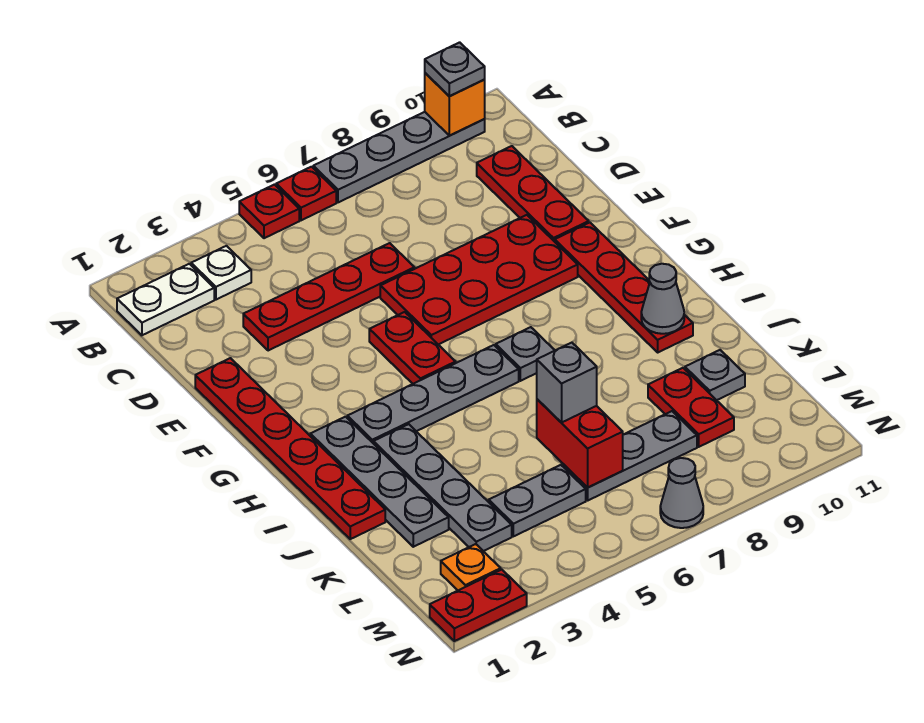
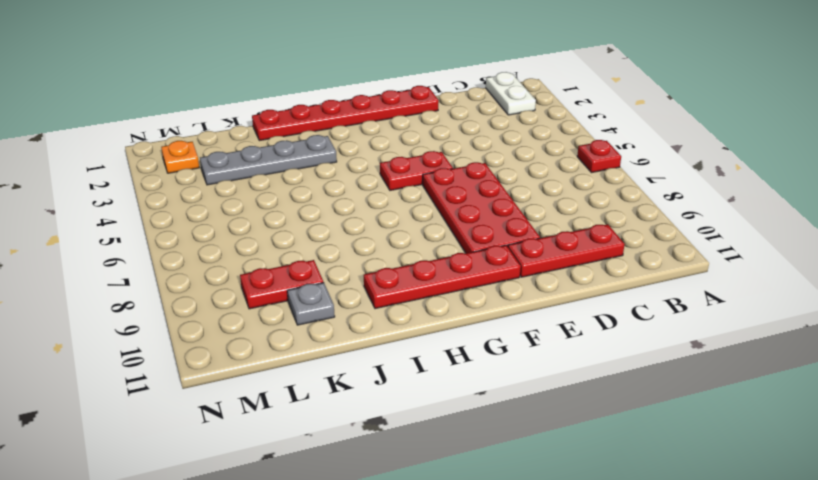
none -> red 1x1 plate [239,185,299,238]
none -> grey 1x4 plate [313,112,485,202]
none -> white 1x1 plate [191,246,251,300]

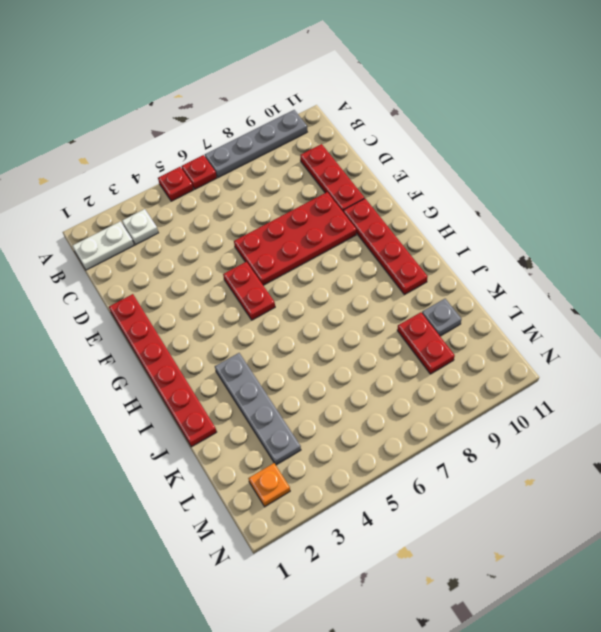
none -> red 1x4 plate [243,243,415,351]
none -> grey 1x4 plate [310,417,449,547]
none -> grey 1x4 plate [347,345,519,443]

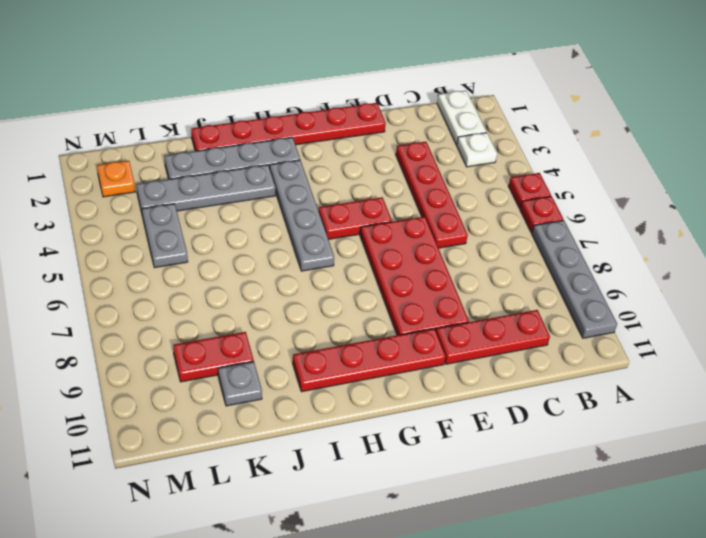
none -> grey 1x1 plate [496,327,555,381]
none -> grey 1x3 plate [563,411,697,500]
none -> red 1x2 plate [430,570,527,641]

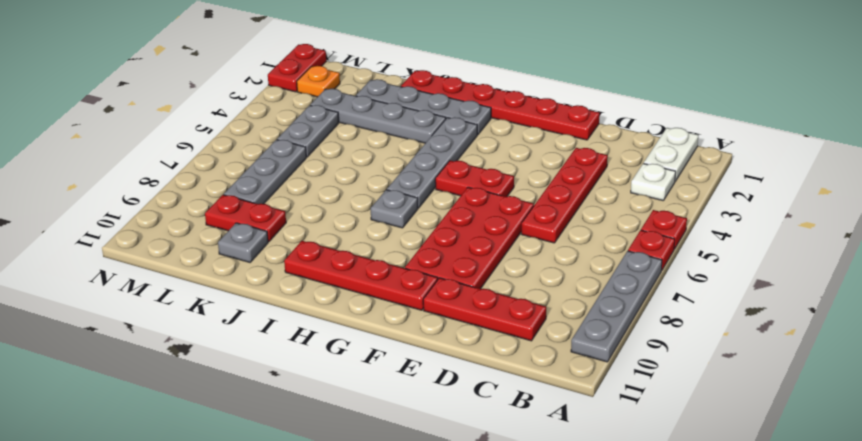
none -> grey 1x1 cone [660,458,703,528]
none -> orange 1x1 brick [425,73,485,136]
none -> grey 1x1 cone [641,264,684,334]

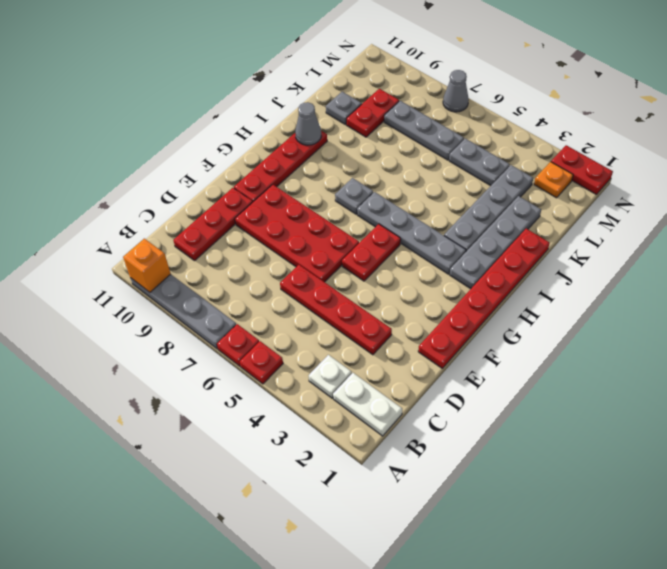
none -> red 1x2 brick [537,399,623,488]
none -> grey 1x1 plate [425,42,485,96]
none -> grey 1x1 brick [537,343,597,423]

